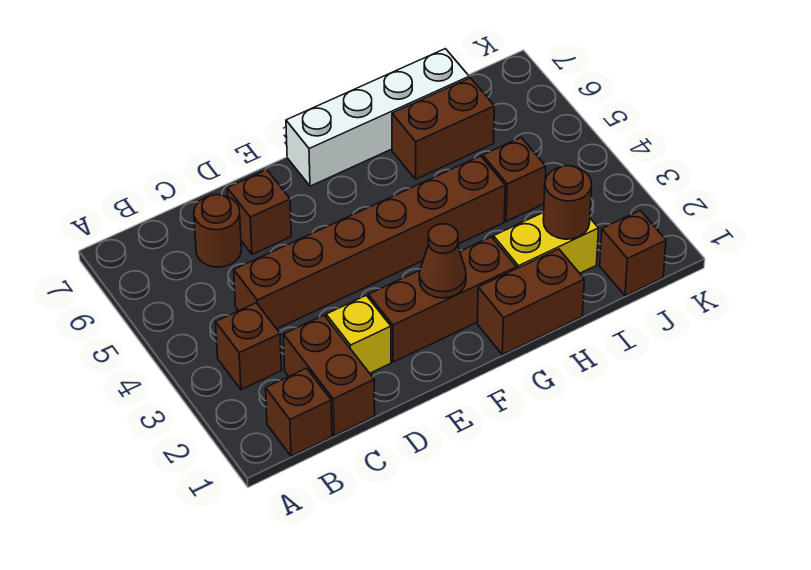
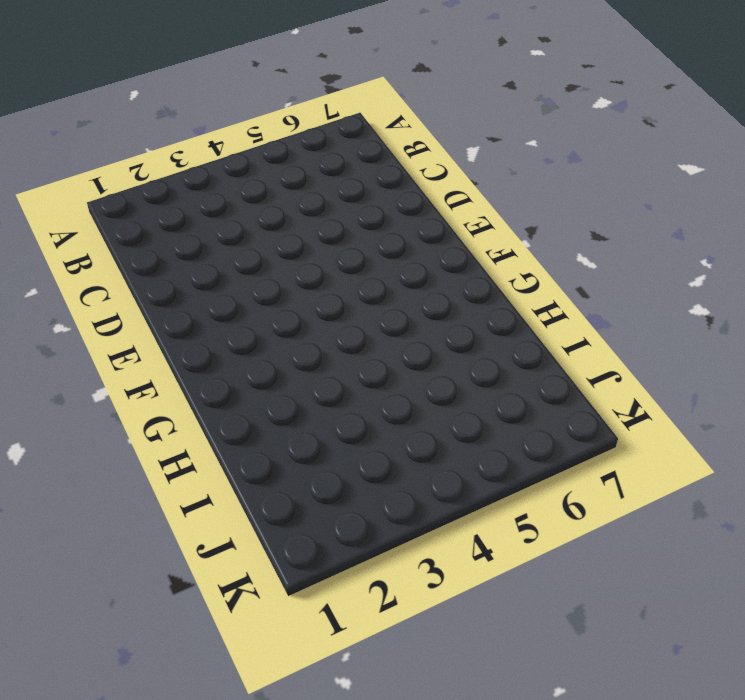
none -> brown 1x1 brick [266,368,332,456]
none -> brown 1x1 brick [216,303,282,390]
none -> brown 1x2 brick [283,315,375,436]

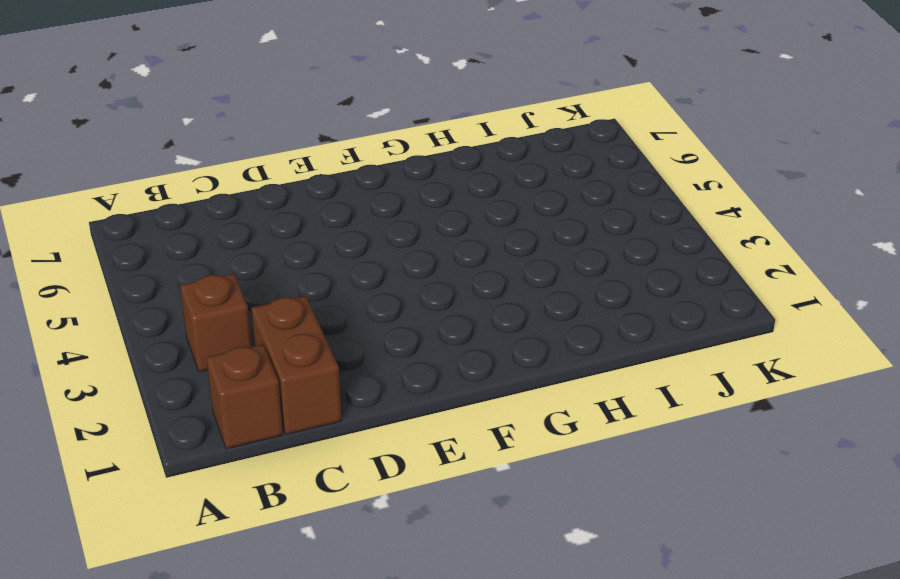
none -> brown 1x6 brick [234,156,505,329]
none -> brown 1x1 round brick [194,195,241,267]
none -> yellow 1x1 brick [326,295,391,373]

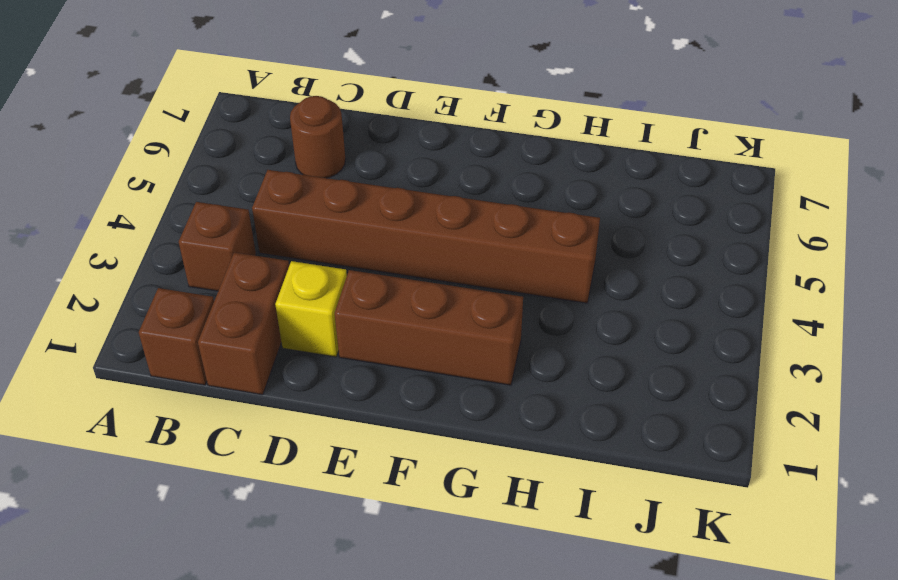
none -> brown 1x1 brick [227,170,291,254]
none -> white 1x4 brick [286,49,469,186]
none -> brown 1x2 brick [477,249,584,355]

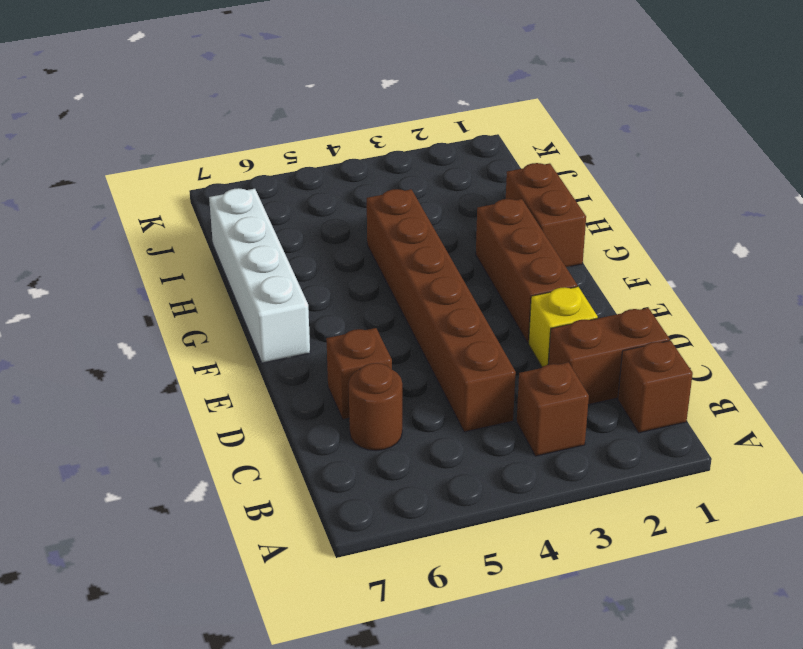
none -> yellow 1x2 brick [493,212,599,273]
none -> brown 1x2 brick [392,78,494,179]
none -> brown 1x1 brick [483,138,546,221]

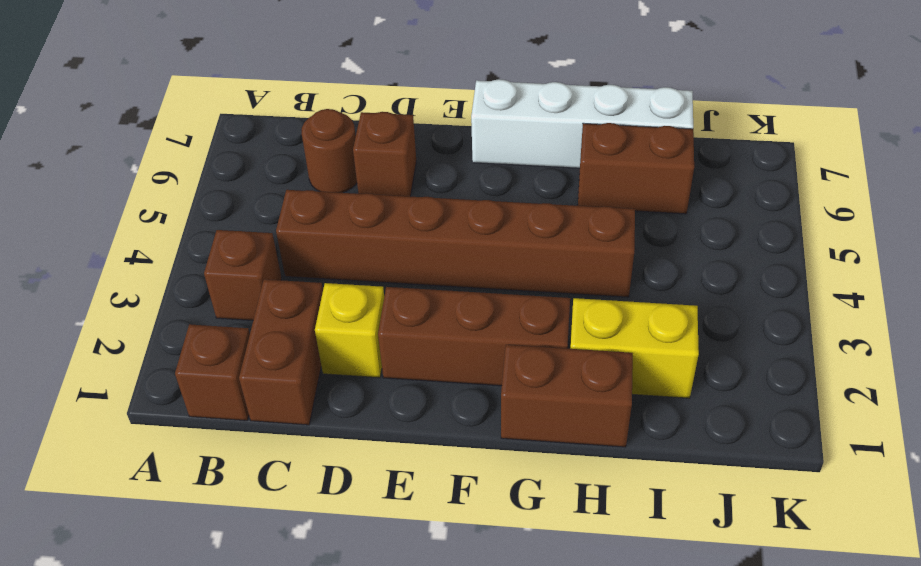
none -> brown 1x1 brick [483,138,546,221]
none -> brown 1x1 brick [600,211,666,296]
none -> brown 1x1 cone [419,224,466,298]

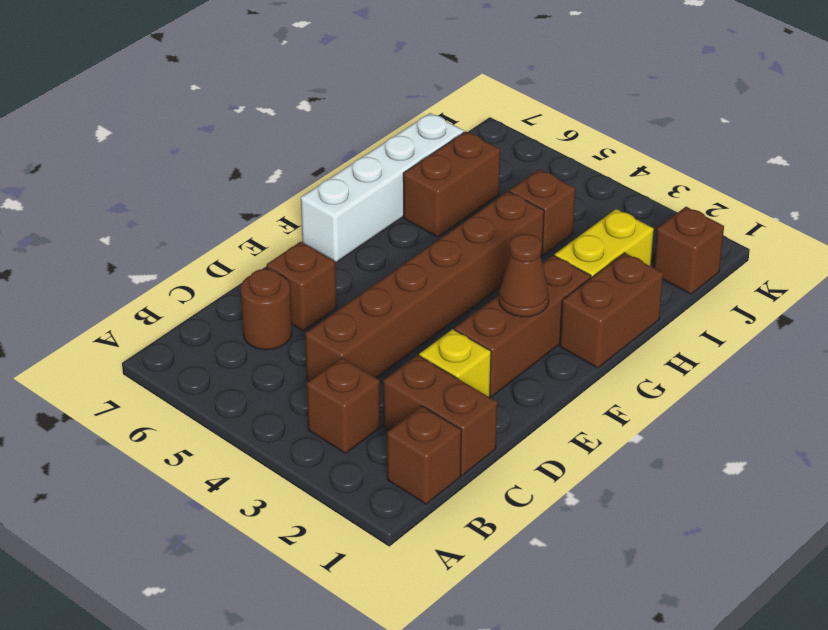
none -> brown 1x1 round brick [543,166,592,239]

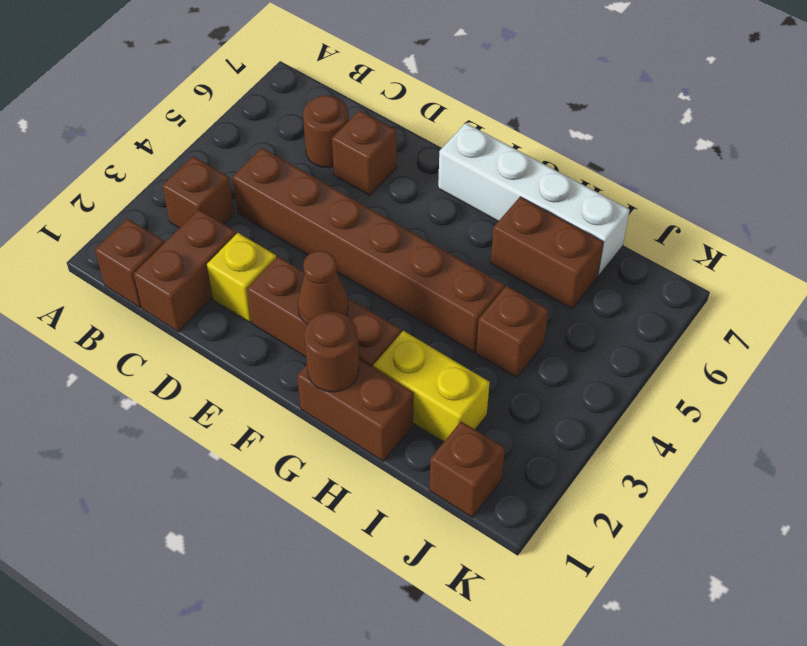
brown 1x1 round brick [304,312,359,392] -> brown 1x1 round brick moved to [543,166,592,239]

